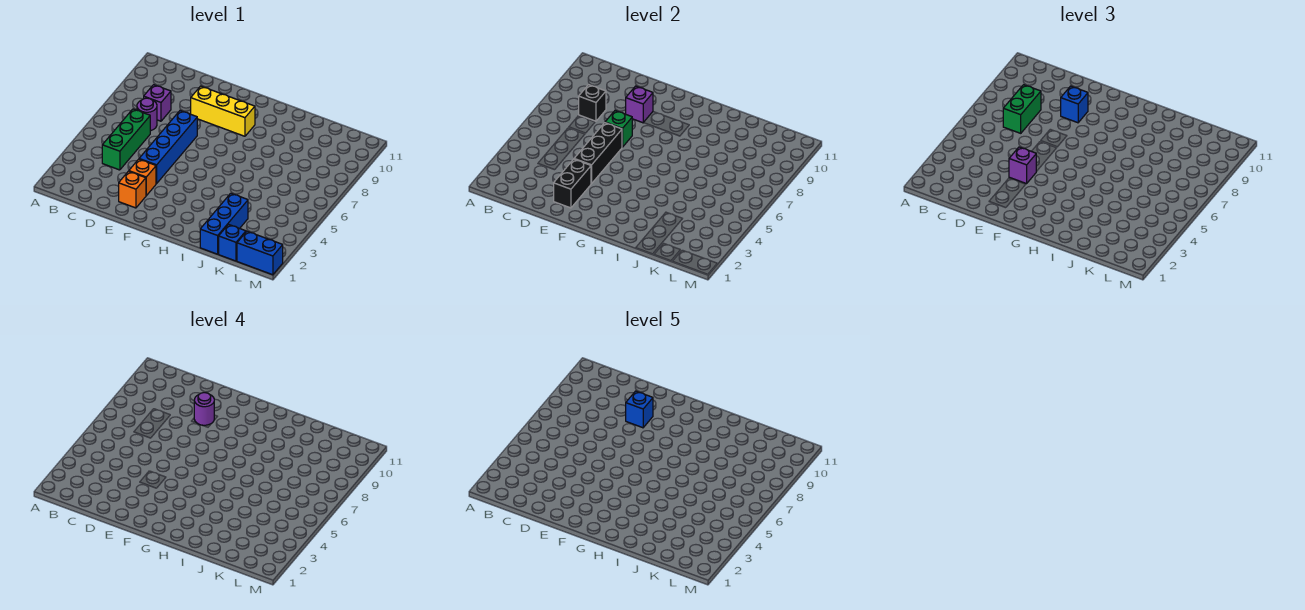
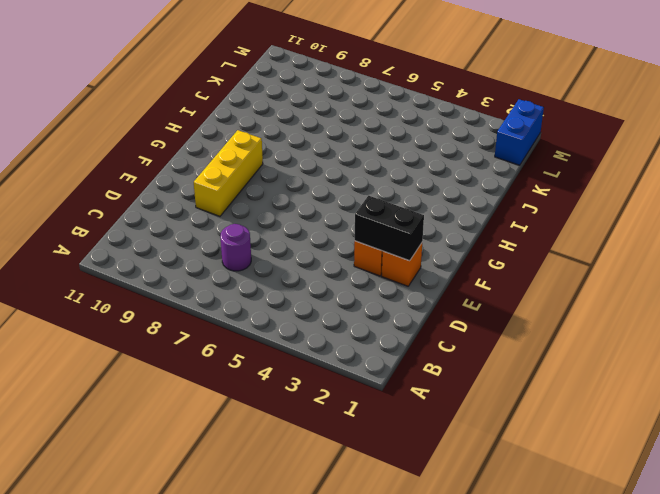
none -> green 1x3 brick [102,109,150,170]
none -> purple 1x1 brick [144,85,171,121]
none -> blue 1x4 brick [139,111,197,184]

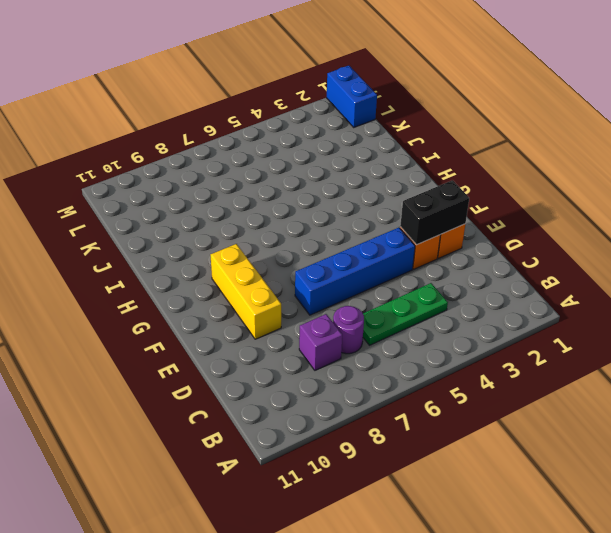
green 1x3 plate [363,283,448,345] -> green 1x3 brick [102,109,150,170]
none -> blue 1x3 brick [200,193,248,254]
none -> blue 1x1 brick [219,225,246,261]
none -> black 1x1 brick [579,85,606,121]

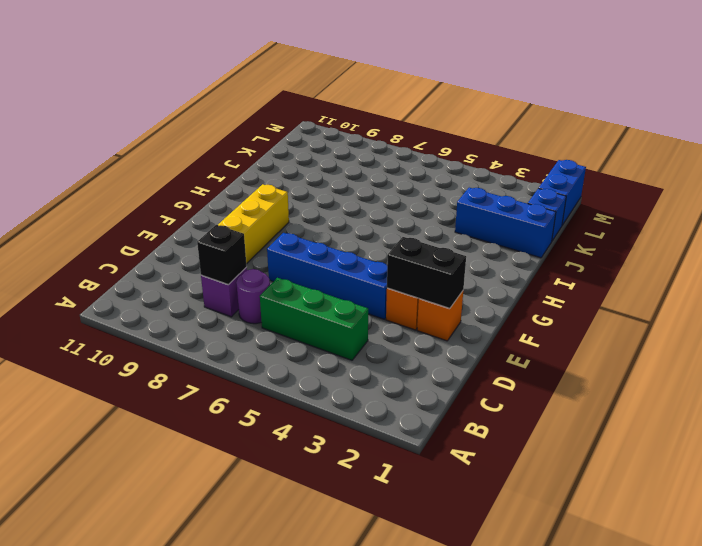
none -> black 1x3 brick [574,123,622,184]
none -> green 1x1 brick [605,111,632,147]
none -> purple 1x1 brick [626,86,653,123]

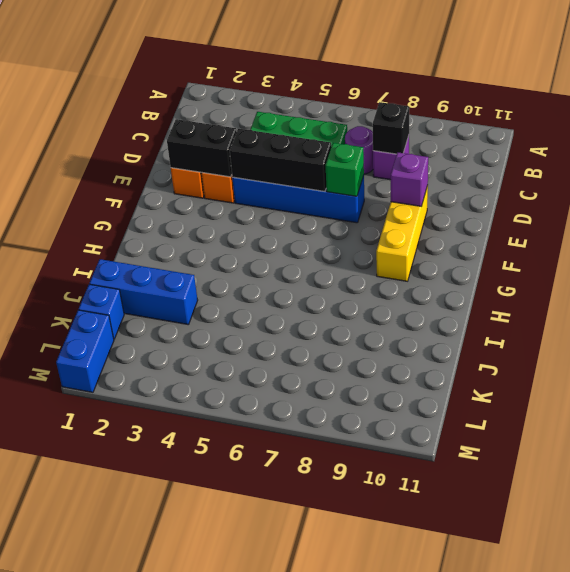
none -> green 1x2 brick [1003,85,1041,133]
none -> purple 1x1 brick [1009,147,1036,184]
none -> blue 1x1 brick [1061,86,1088,123]

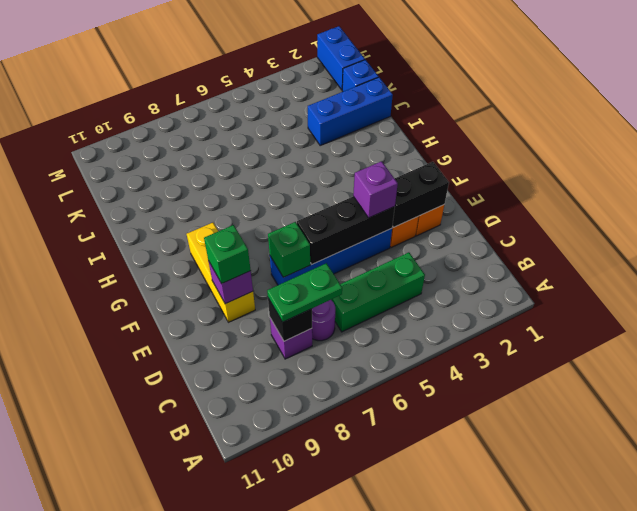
green 1x2 plate [267,263,342,322] -> green 1x2 brick [1003,85,1041,133]
green 1x1 brick [204,225,251,283] -> blue 1x1 brick [1061,86,1088,123]
none -> purple 1x1 round brick [194,393,214,425]
none -> blue 1x1 brick [626,391,653,428]

